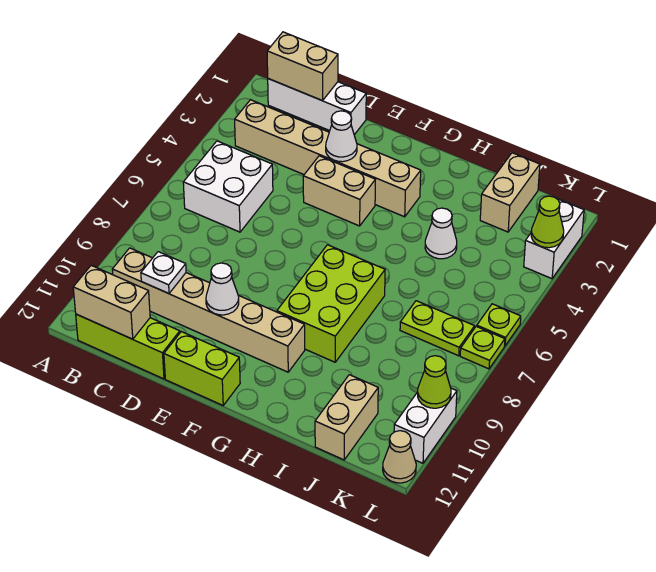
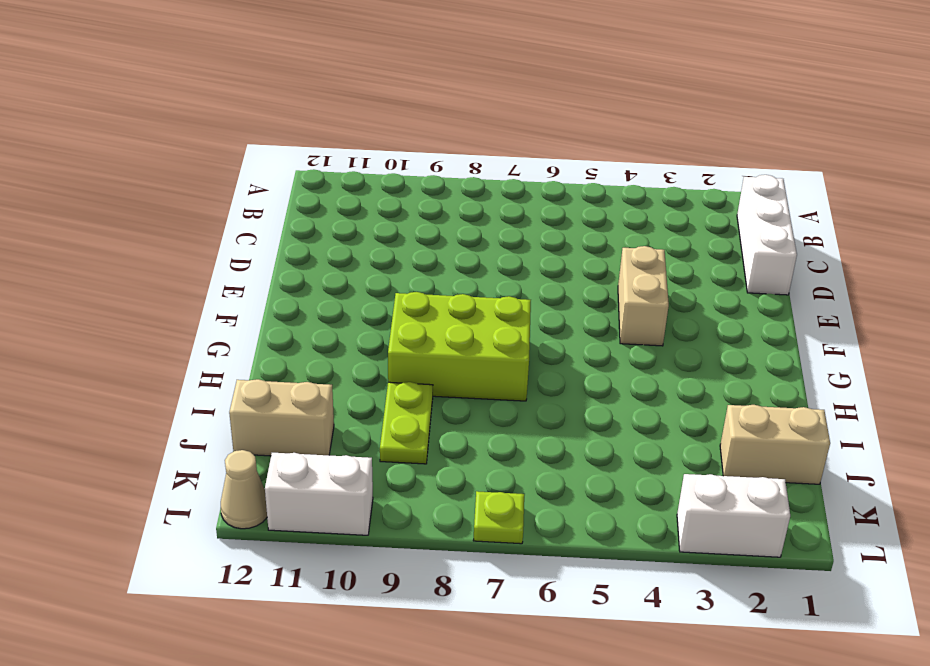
lime 1x2 plate [380,382,433,464] -> lime 1x2 plate moved to [400,301,475,356]
none -> tan 1x6 brick [235,100,421,217]
none -> white 2x2 brick [183,141,273,232]
none -> tan 1x6 brick [112,248,305,372]

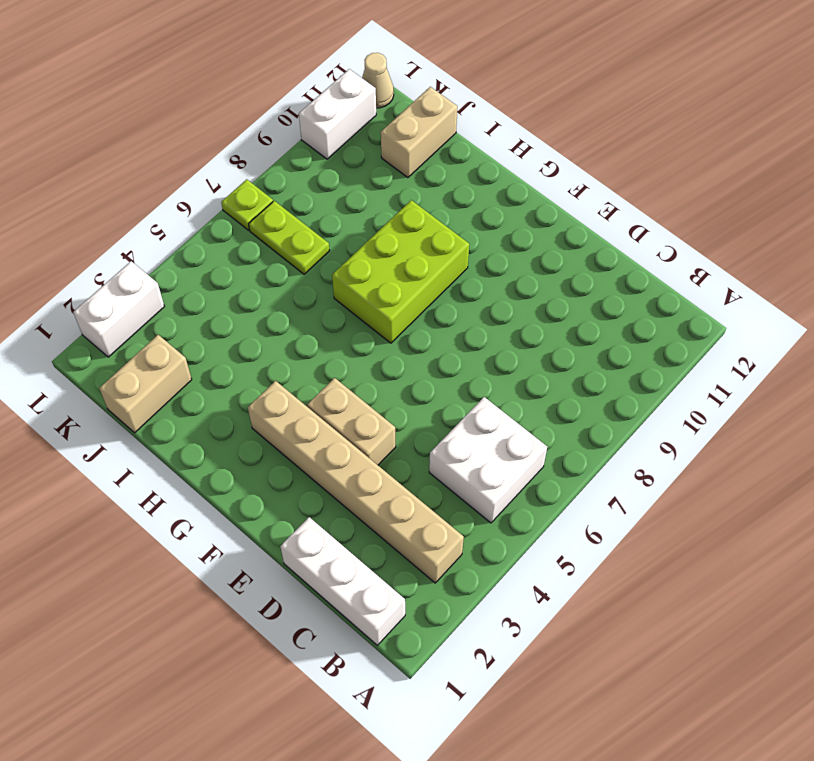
none -> tan 1x6 brick [112,248,305,372]
none -> lime 1x3 brick [76,314,180,379]
none -> lime 1x2 brick [164,332,240,405]

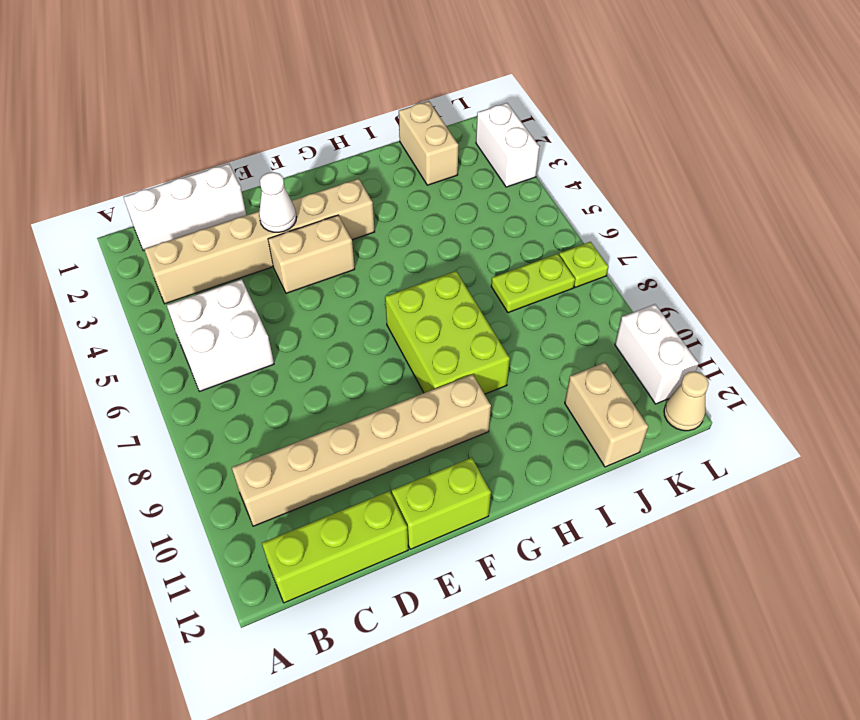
none -> white 1x1 cone [425,208,457,259]
none -> lime 1x1 plate [477,304,521,346]
none -> tan 1x2 brick [267,32,338,101]

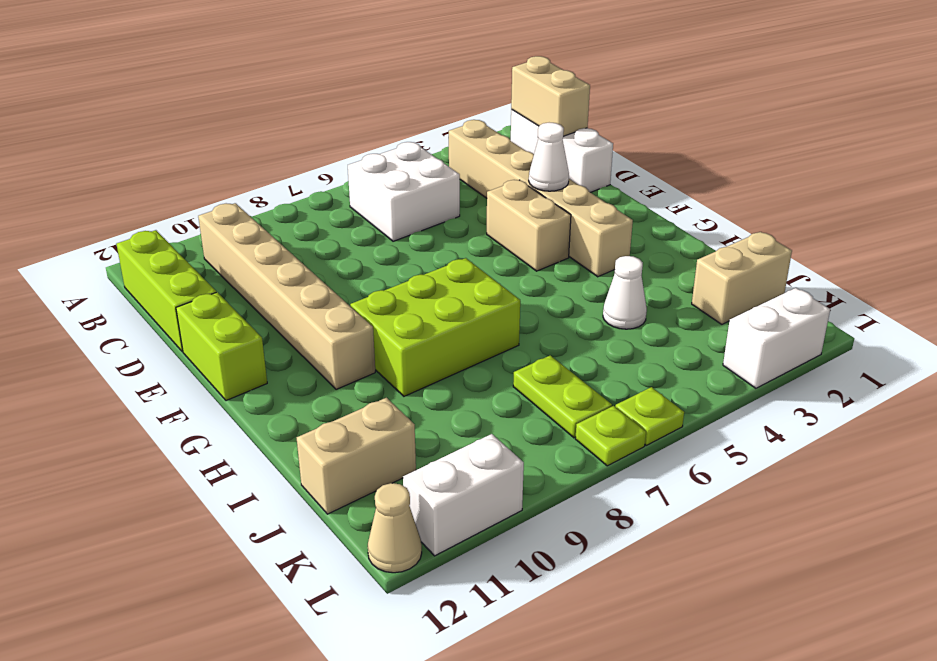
none -> tan 1x2 brick [73,265,150,339]
none -> white 1x1 plate [141,252,186,294]
none -> white 1x1 cone [206,263,239,315]

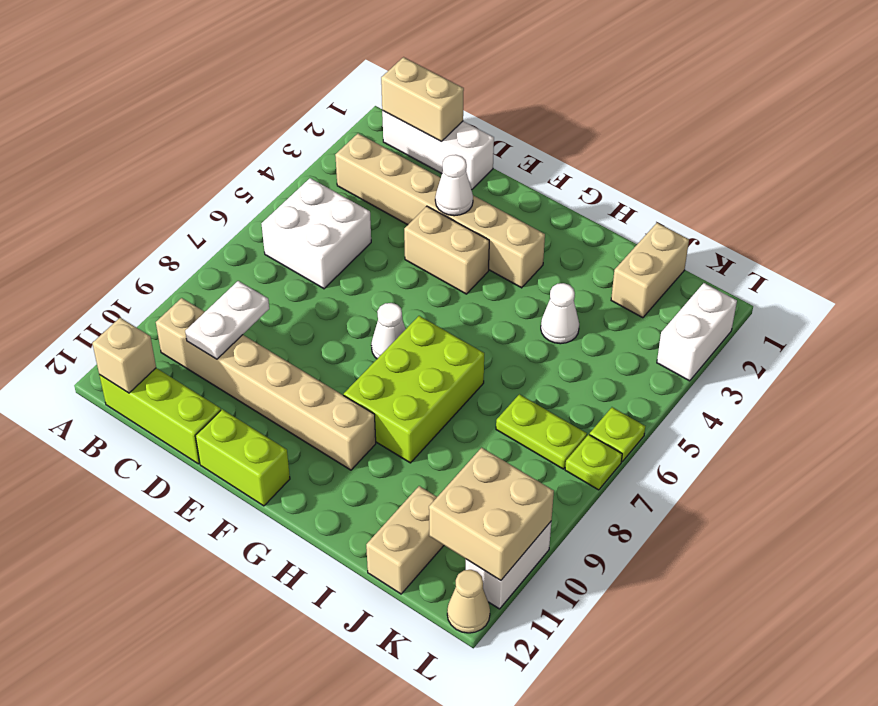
tan 1x1 brick [92,318,156,393] -> tan 1x2 brick [73,265,150,339]
white 1x2 plate [185,281,269,359] -> white 1x1 plate [141,252,186,294]
white 1x1 cone [371,303,406,359] -> white 1x1 cone moved to [206,263,239,315]
tan 2x2 brick [429,448,554,581] -> lime 1x1 cone [418,356,451,408]
none -> lime 1x1 cone [531,196,564,248]

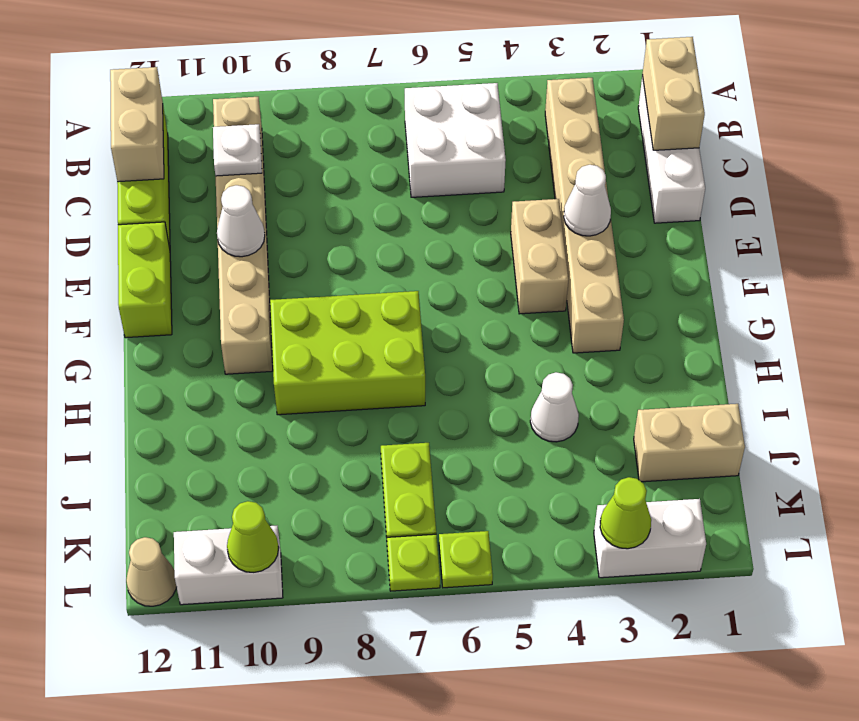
none -> tan 1x2 brick [315,375,378,460]

